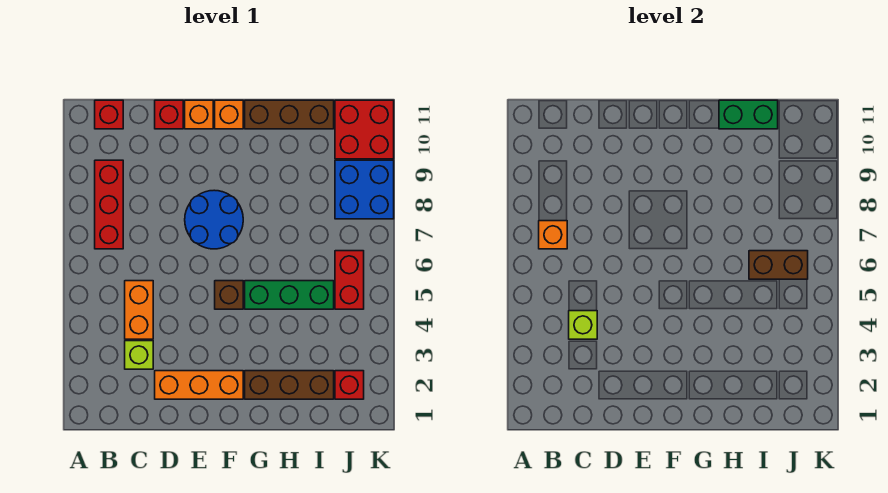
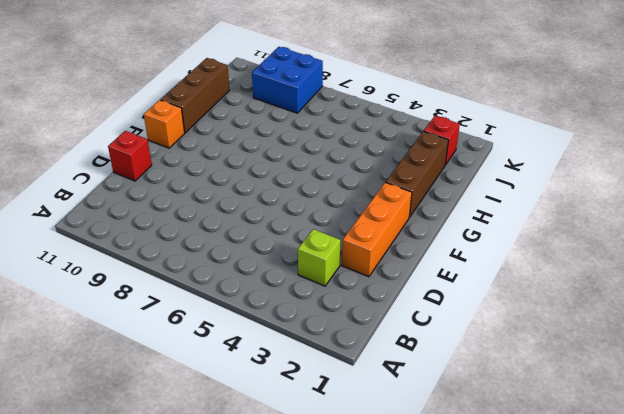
none -> red 1x3 brick [95,160,123,249]
none -> red 1x1 brick [95,100,123,129]
none -> orange 1x2 brick [125,281,153,339]

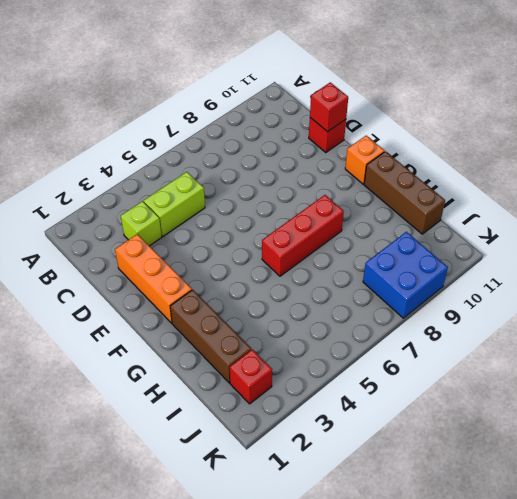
lime 1x2 brick [144,172,205,236] -> orange 1x2 brick [125,281,153,339]
red 1x1 brick [310,82,348,132] -> red 1x1 brick moved to [95,100,123,129]
red 1x3 brick [262,195,344,276] -> red 1x3 brick moved to [95,160,123,249]
none -> blue 2x2 round brick [185,190,243,249]
none -> orange 1x1 brick [185,100,213,129]
none -> brown 1x1 brick [215,281,243,309]

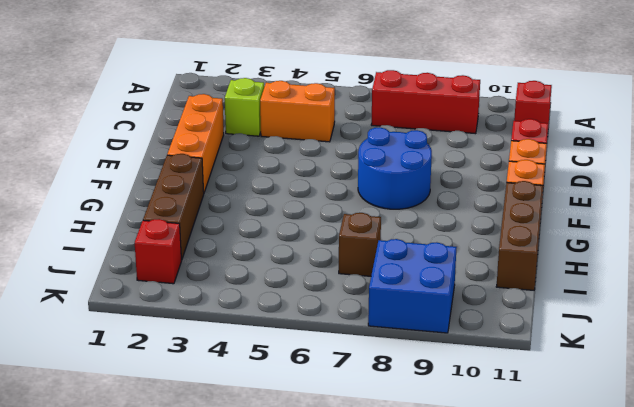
brown 1x1 brick [339,213,381,276] -> brown 1x1 brick moved to [215,281,243,309]
none -> green 1x3 brick [245,281,334,309]
none -> red 1x2 brick [335,251,364,309]
none -> red 2x2 brick [335,100,394,159]

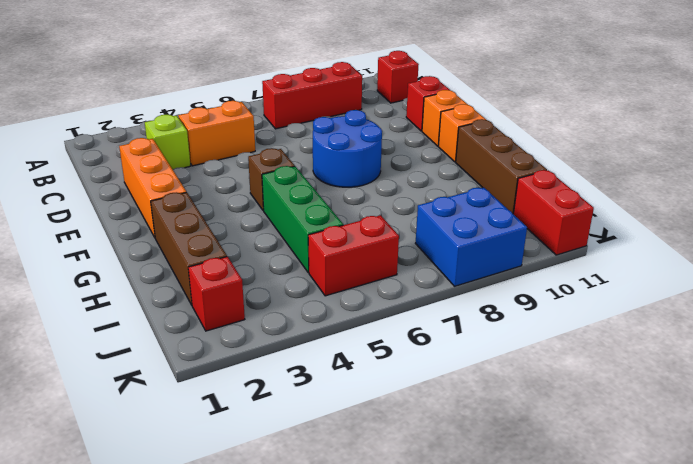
red 1x2 brick [514,170,594,255] -> red 2x2 brick [335,100,394,159]
none -> orange 1x1 brick [539,221,567,249]
none -> lime 1x1 brick [569,311,597,339]
none -> green 1x2 brick [719,100,778,129]

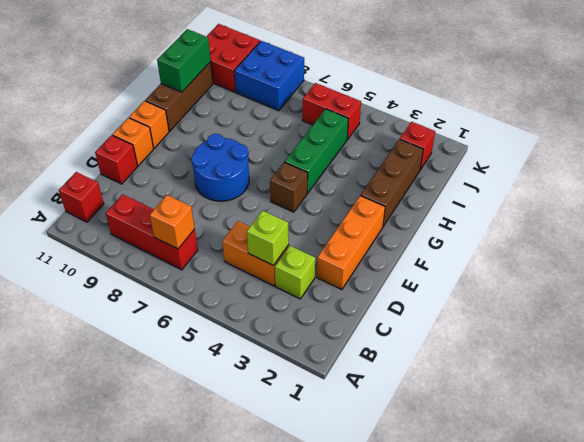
none -> brown 1x2 brick [749,251,808,279]

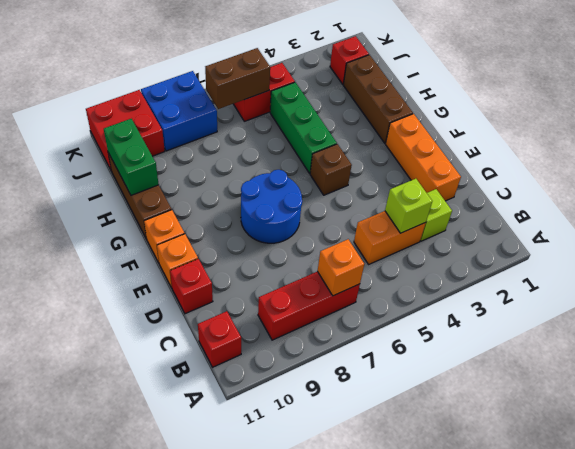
brown 1x2 brick [205,48,270,109] -> brown 1x2 brick turned to [749,251,808,279]

